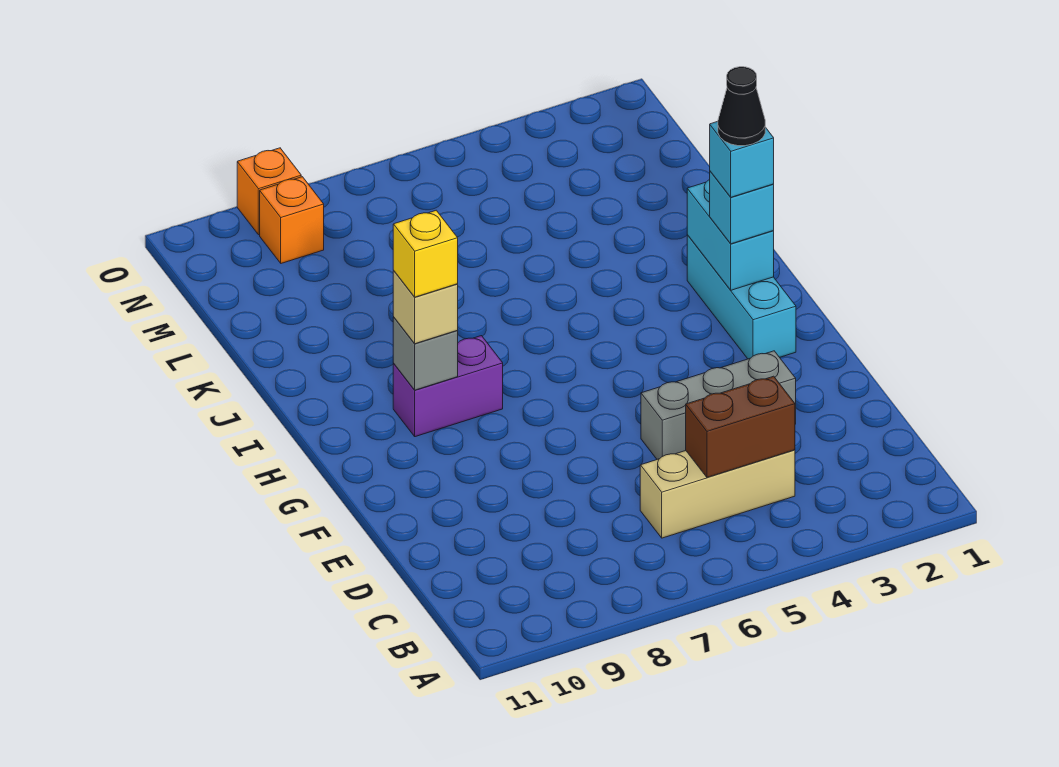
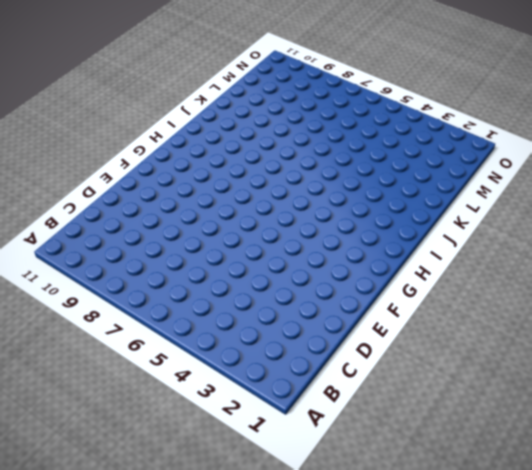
none -> tan 1x3 brick [640,450,795,538]
none -> grey 1x3 brick [641,351,796,459]
none -> cyan 1x3 brick [687,235,796,359]

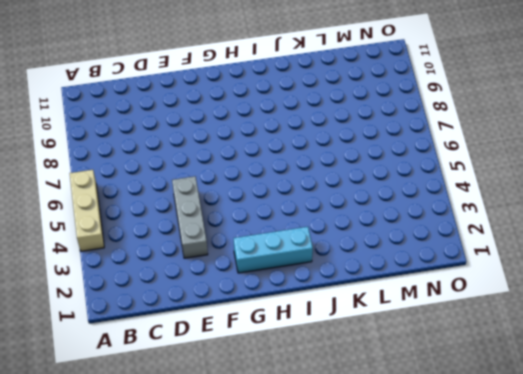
tan 1x3 brick [70,170,104,251] -> tan 1x3 brick moved to [640,450,795,538]
none -> purple 1x2 brick [393,336,503,437]
none -> orange 1x1 brick [260,177,324,263]
none -> orange 1x1 brick [237,148,301,235]

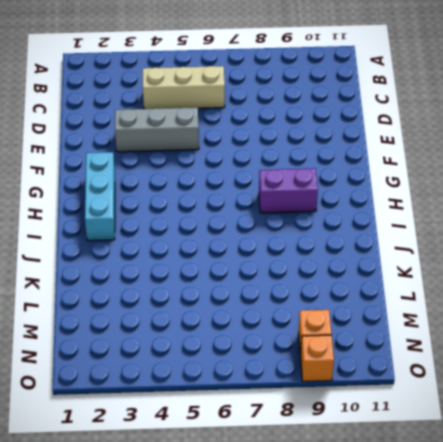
none -> brown 1x2 brick [686,376,795,477]
none -> cyan 1x2 brick [687,180,774,290]
none -> grey 1x1 brick [393,317,458,390]

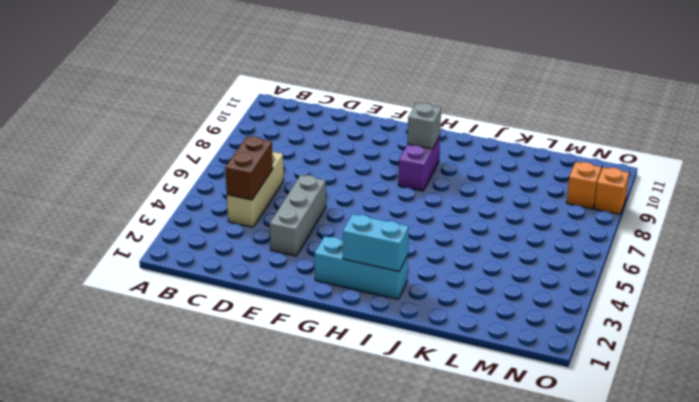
none -> cyan 1x1 brick [710,171,774,244]
none -> tan 1x1 brick [393,271,458,344]
none -> cyan 1x1 brick [710,122,774,197]

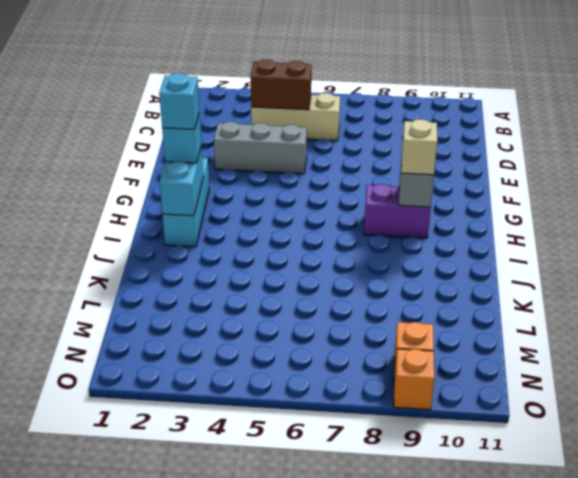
none -> yellow 1x1 brick [393,210,458,297]
none -> black 1x1 cone [718,67,765,146]

